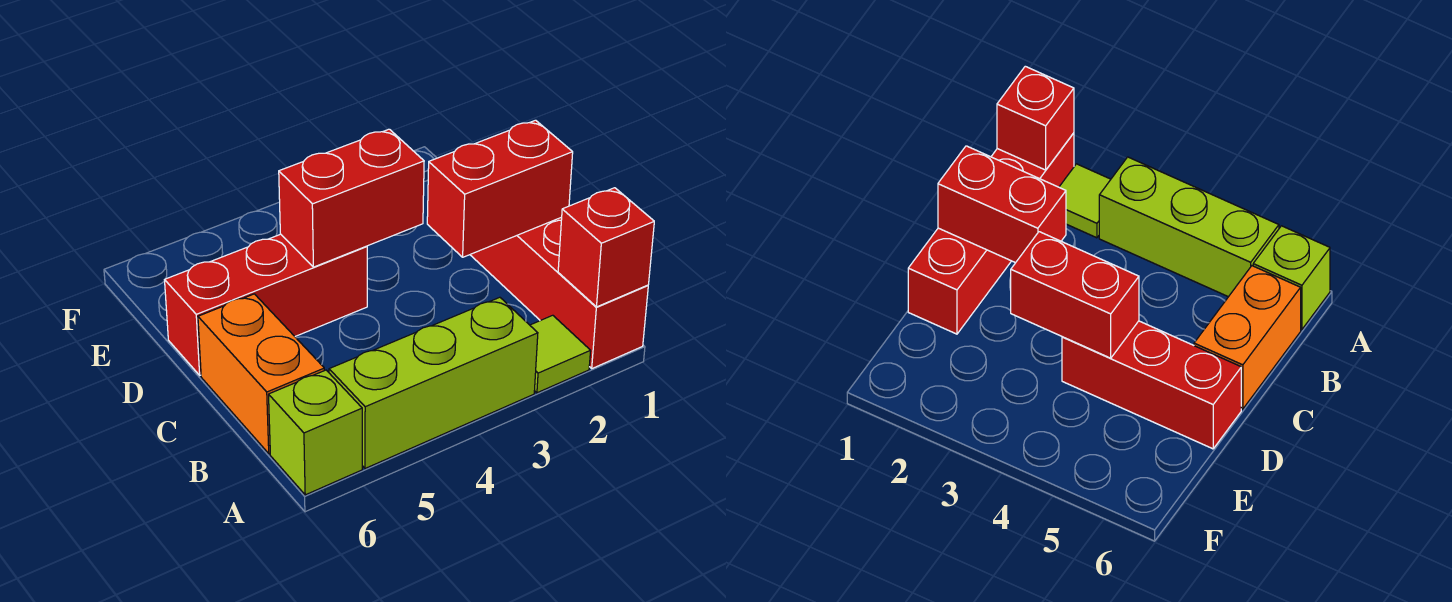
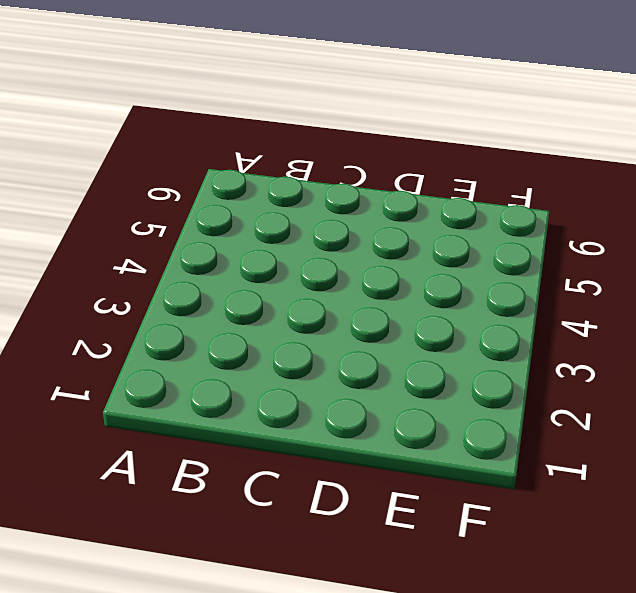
none -> red 1x4 brick [470,217,648,368]
none -> lime 1x1 tile [530,315,591,393]

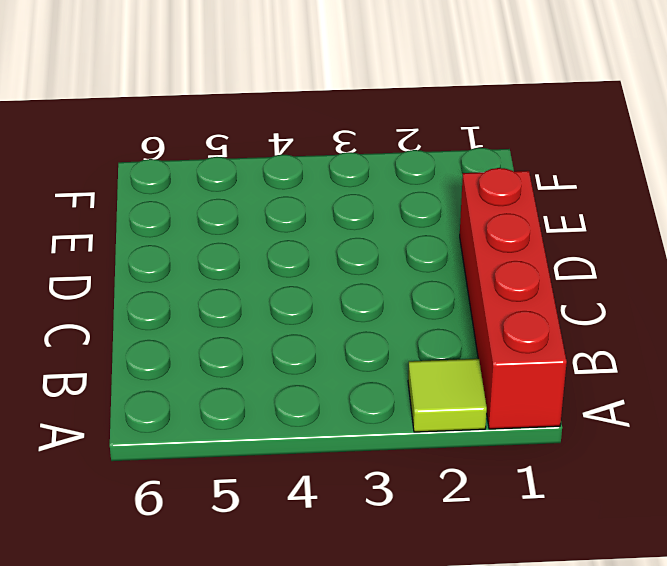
none -> lime 1x3 brick [329,297,538,469]
none -> lime 1x1 brick [269,370,362,495]

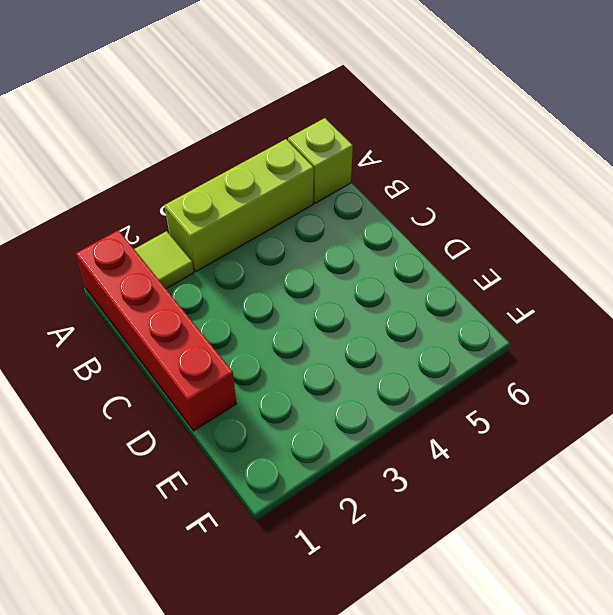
none -> orange 1x2 brick [198,294,324,454]
none -> red 1x3 brick [165,234,367,375]

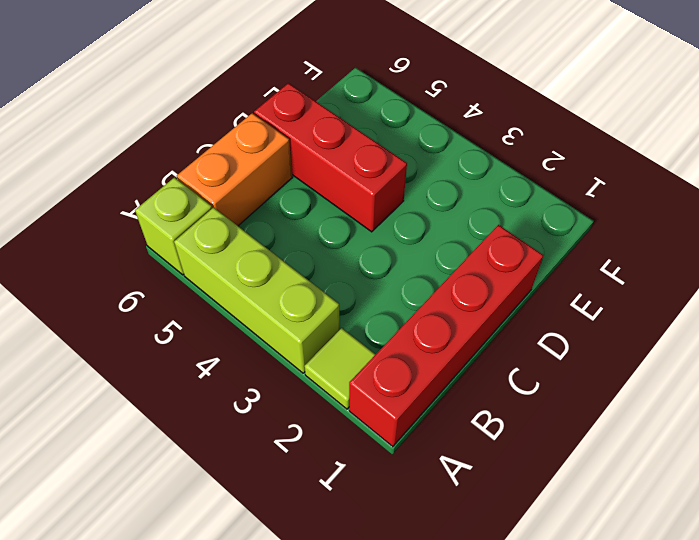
none -> red 1x1 brick [558,188,654,307]
none -> red 1x2 brick [427,120,573,257]

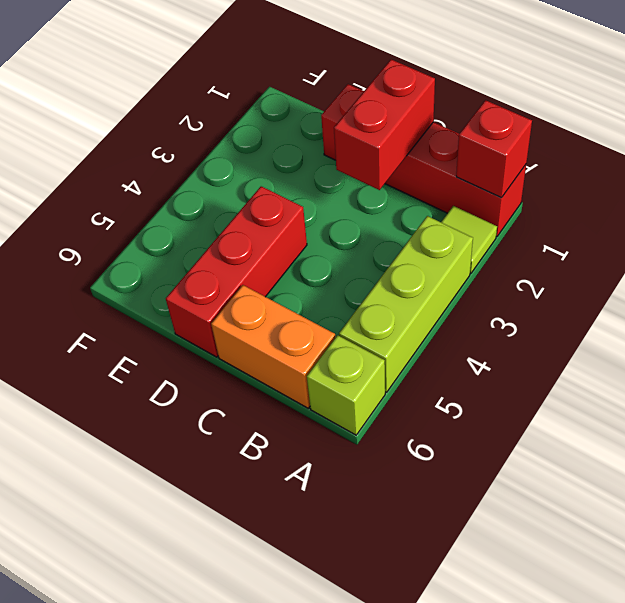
none -> red 1x2 brick [279,129,424,267]

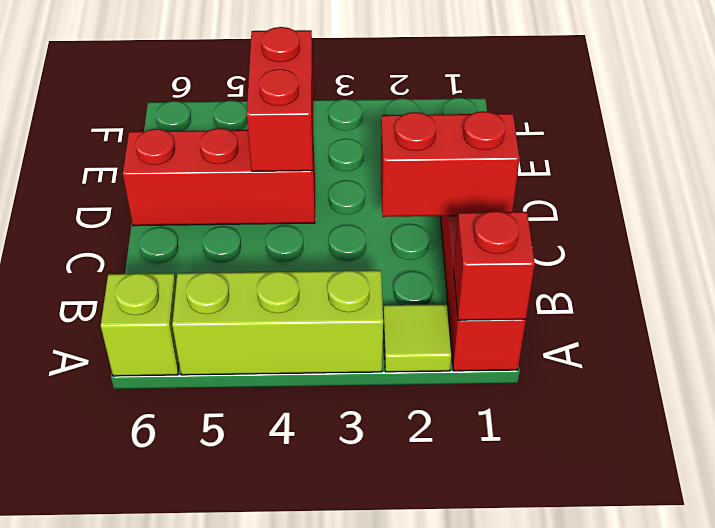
red 1x2 brick [247,27,314,171] -> red 1x2 brick turned to [279,129,424,267]
none -> orange 1x2 brick [198,294,324,454]

